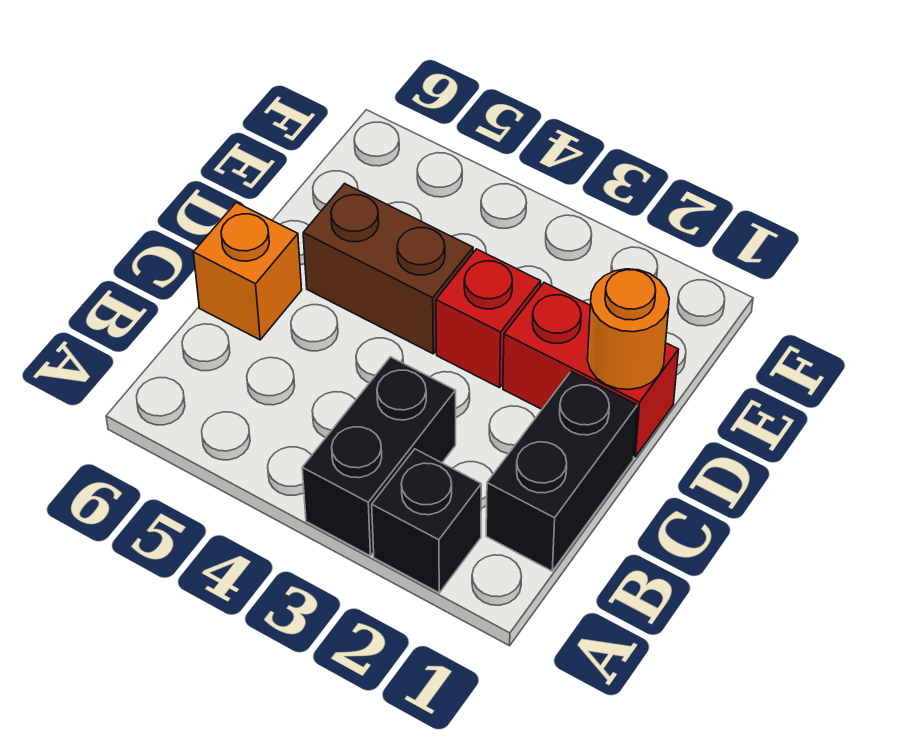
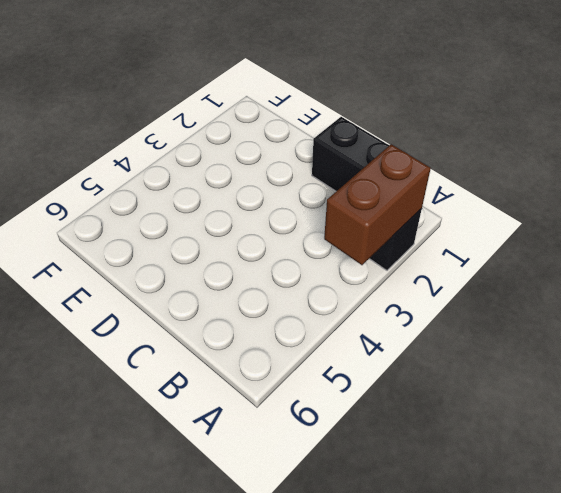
brown 1x2 brick [324,144,431,265] -> brown 1x2 brick moved to [303,184,473,354]
none -> black 1x2 brick [302,357,456,556]
none -> orange 1x1 brick [193,203,302,340]

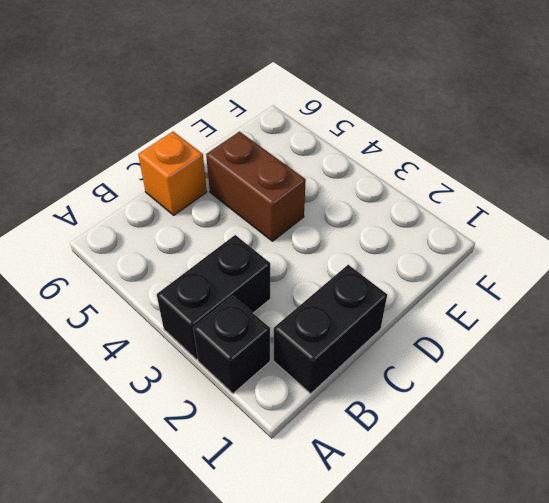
none -> red 1x2 brick [503,283,679,457]
none -> red 1x1 brick [436,249,541,388]

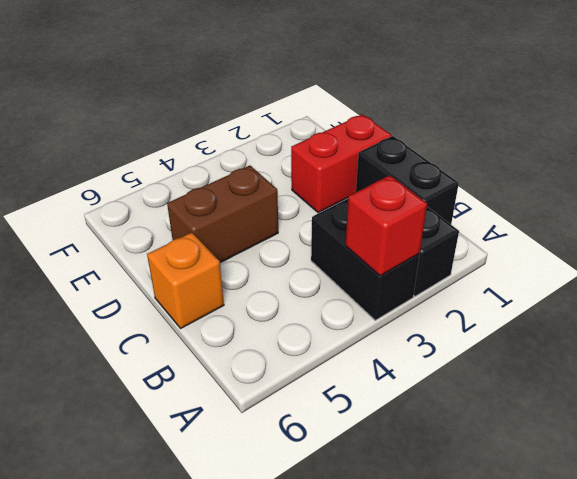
red 1x1 brick [345,175,427,276] -> red 1x1 brick moved to [436,249,541,388]
none -> orange 1x1 round brick [588,269,669,390]

